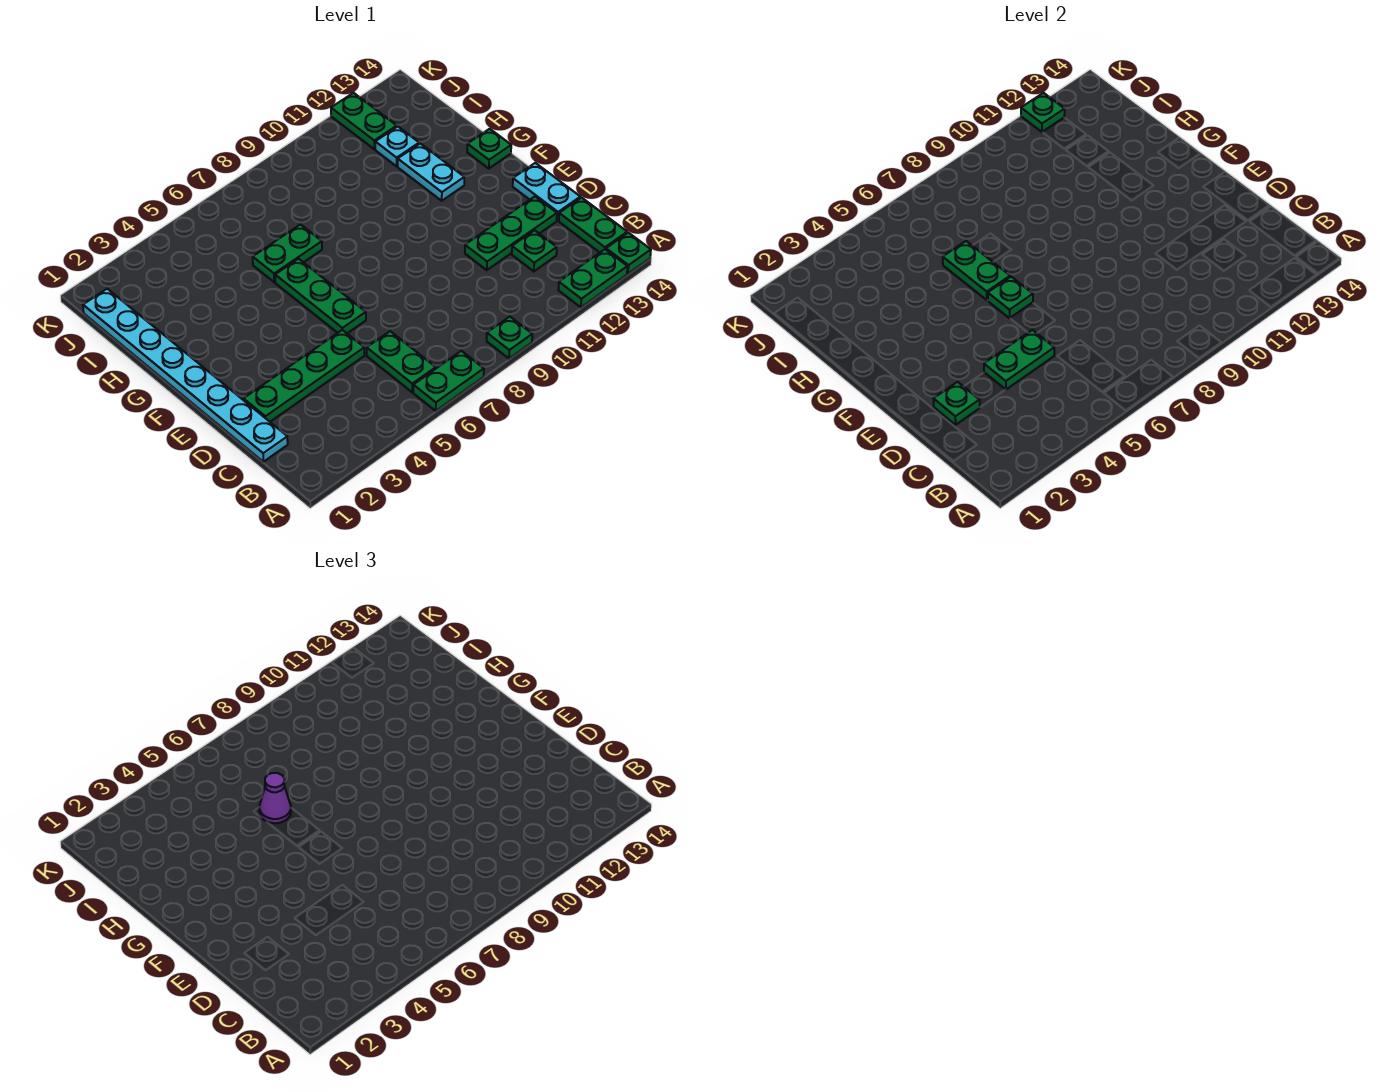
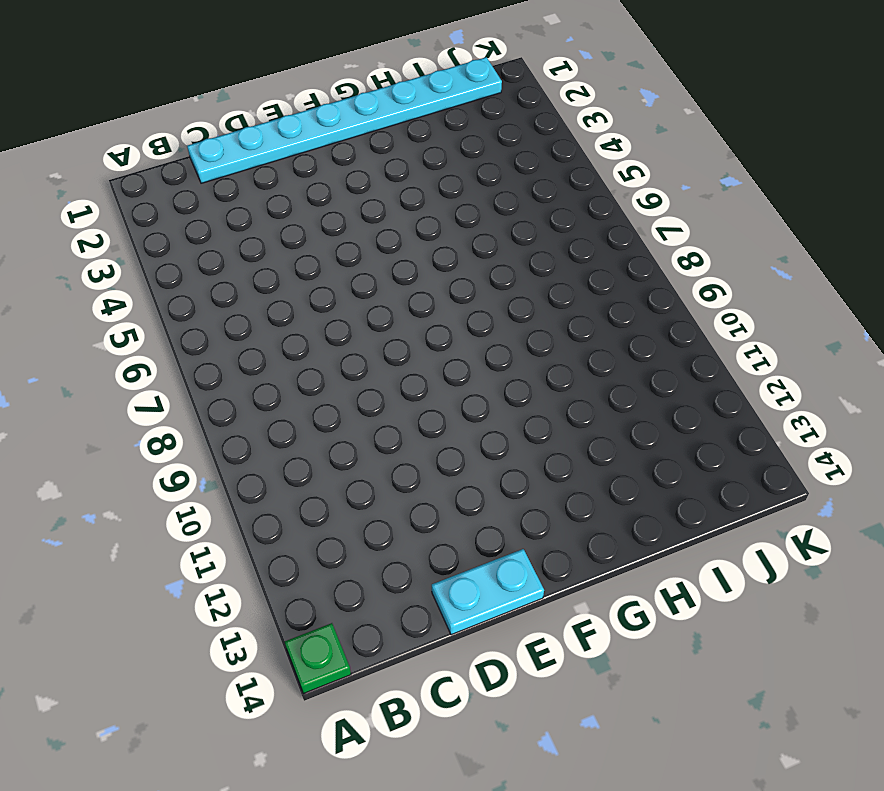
none -> green 1x2 plate [413,351,484,411]
none -> green 1x1 plate [487,317,532,359]
none -> green 1x2 plate [559,249,628,307]

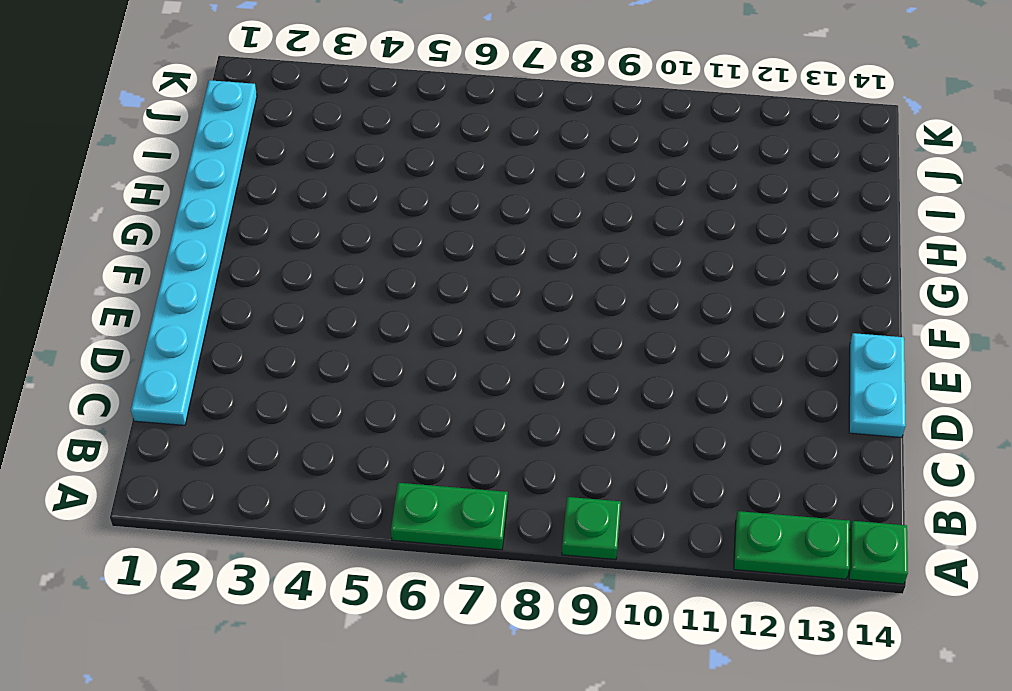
none -> green 1x2 plate [367,331,436,392]
none -> green 1x2 plate [559,198,627,252]
none -> green 1x1 plate [512,230,557,271]

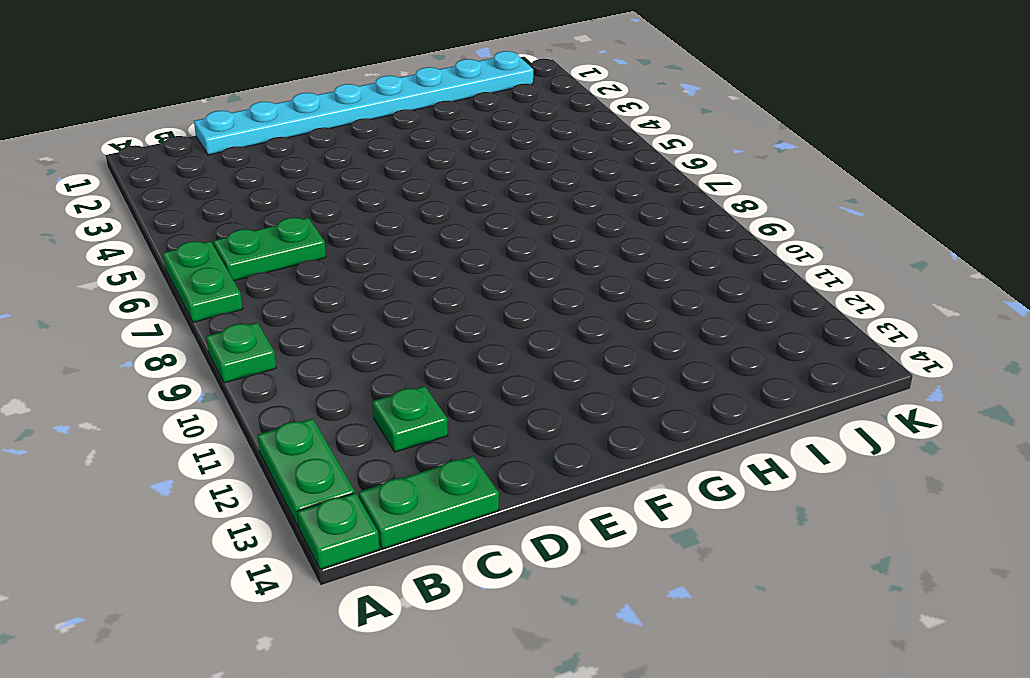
none -> green 1x4 plate [243,330,364,422]
none -> green 1x3 plate [465,197,557,270]
none -> cyan 1x2 plate [513,163,580,220]

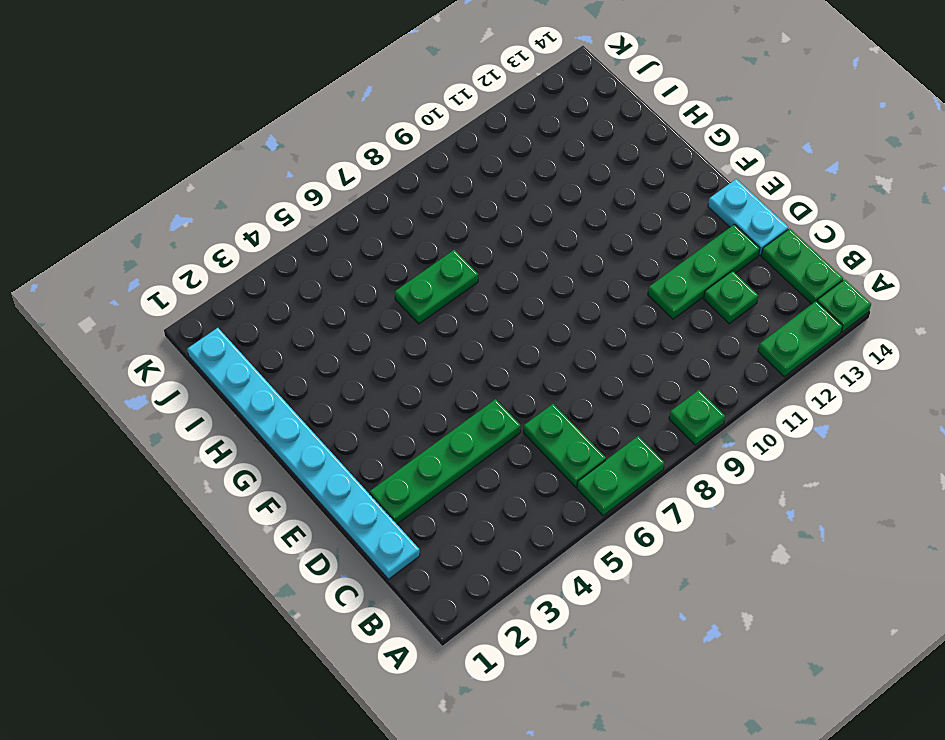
none -> green 1x3 plate [275,259,366,333]
none -> cyan 1x2 plate [398,144,464,201]
none -> green 1x1 plate [467,129,511,168]

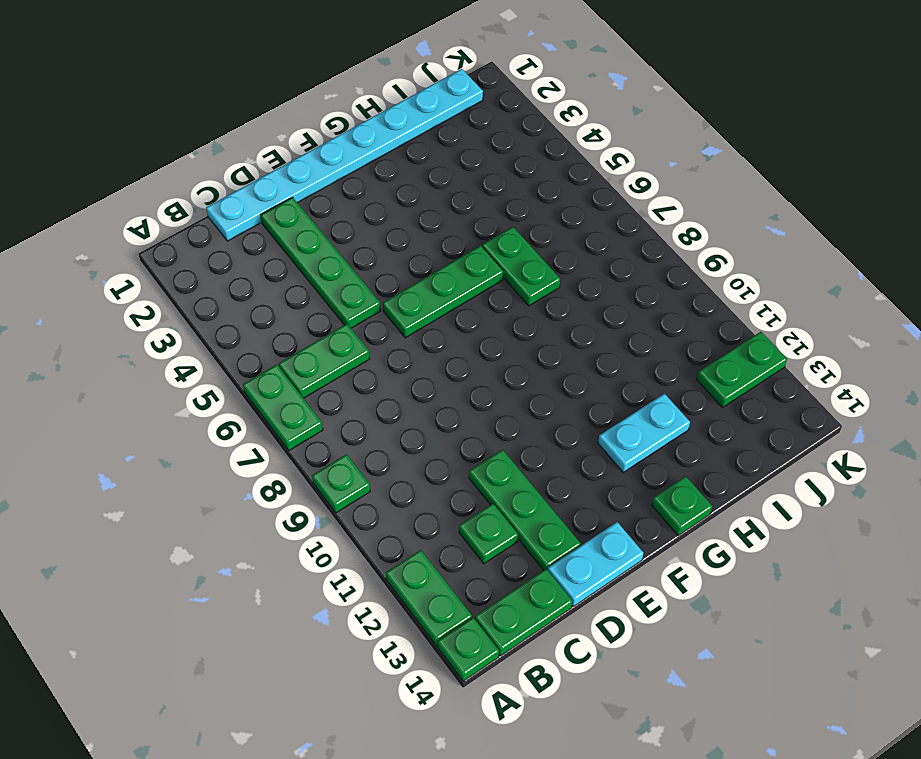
none -> cyan 1x1 plate [375,127,419,166]
none -> green 1x1 plate [933,382,980,425]
none -> green 1x2 plate [984,330,1054,390]

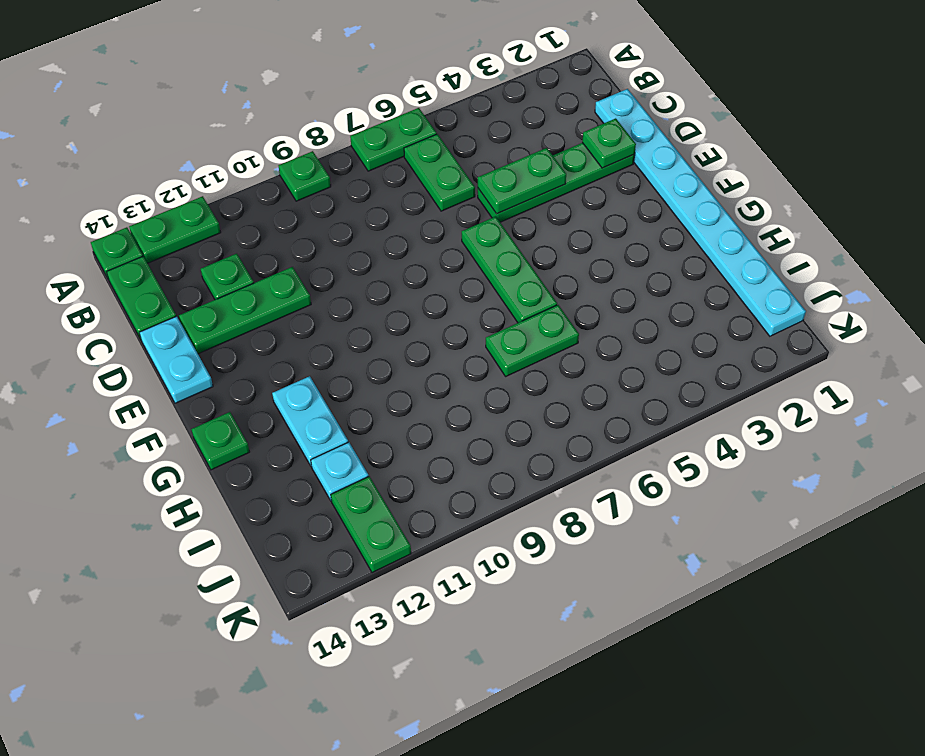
none -> green 1x1 plate [988,277,1033,318]
none -> green 1x2 plate [943,241,1010,300]
none -> green 1x1 plate [1021,93,1065,132]

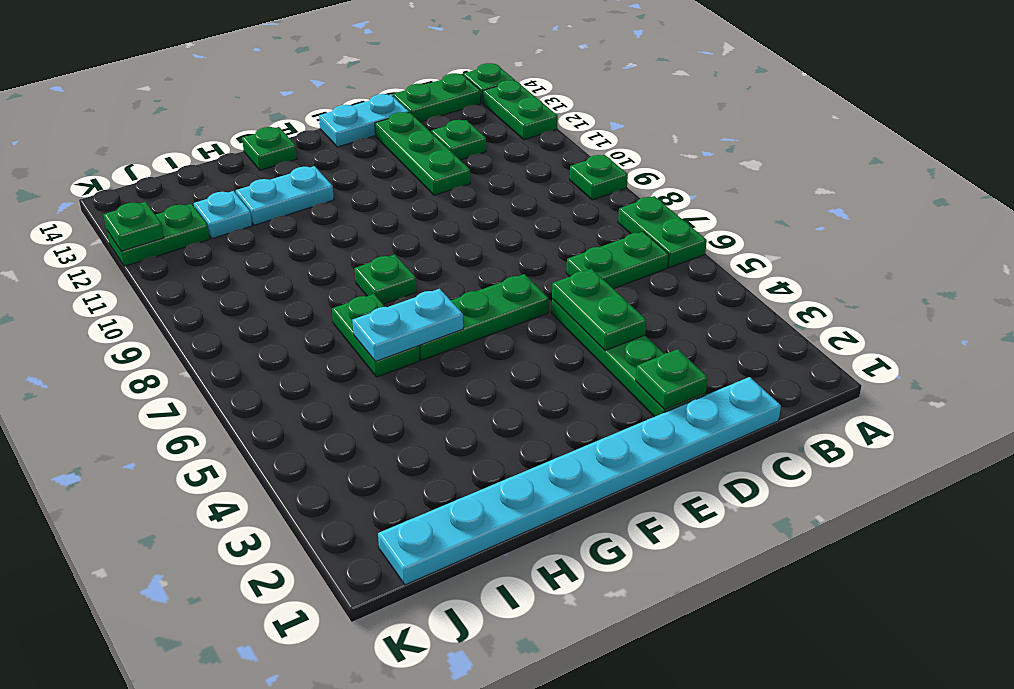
cyan 1x2 plate [352,289,463,361] -> green 1x2 plate [943,241,1010,300]
green 1x1 plate [354,254,417,304] -> green 1x1 plate moved to [988,277,1033,318]
none -> purple 1x1 cone [259,773,291,823]

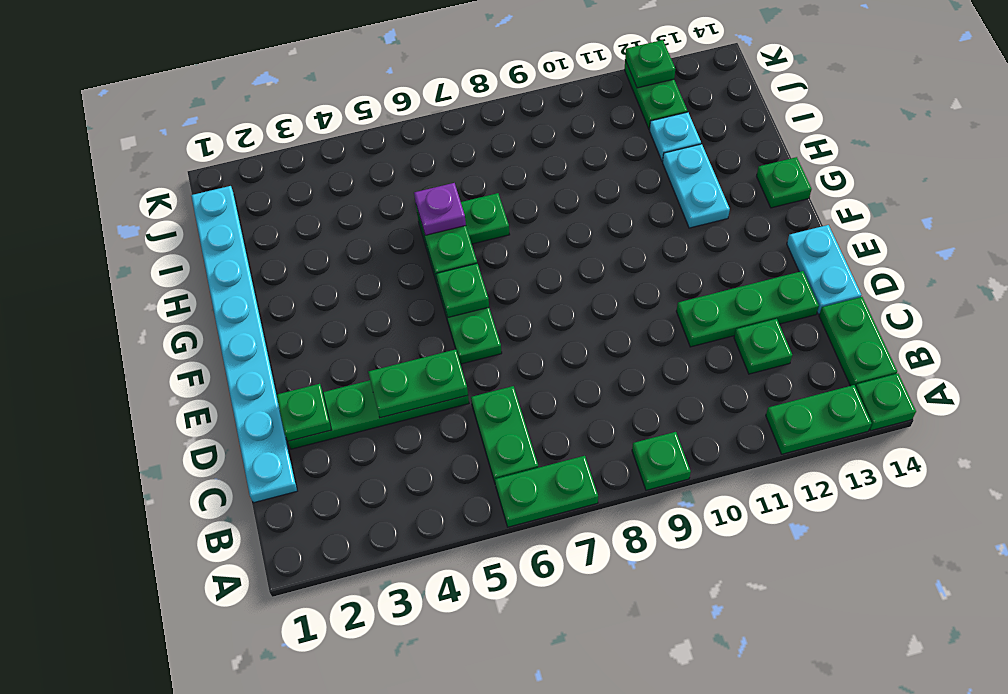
purple 1x1 plate [414,183,466,235] -> purple 1x1 cone [259,773,291,823]

